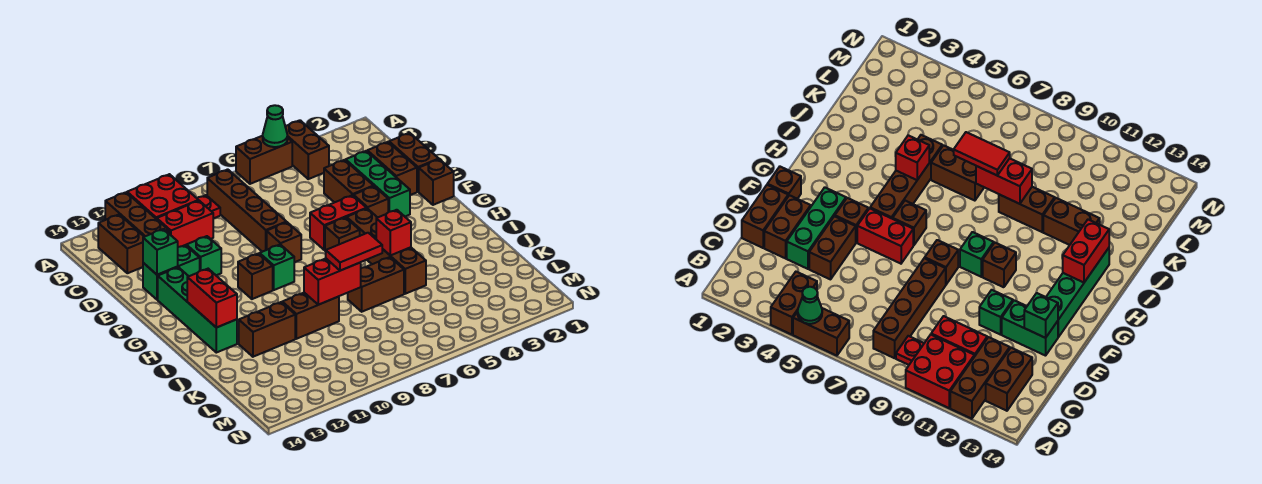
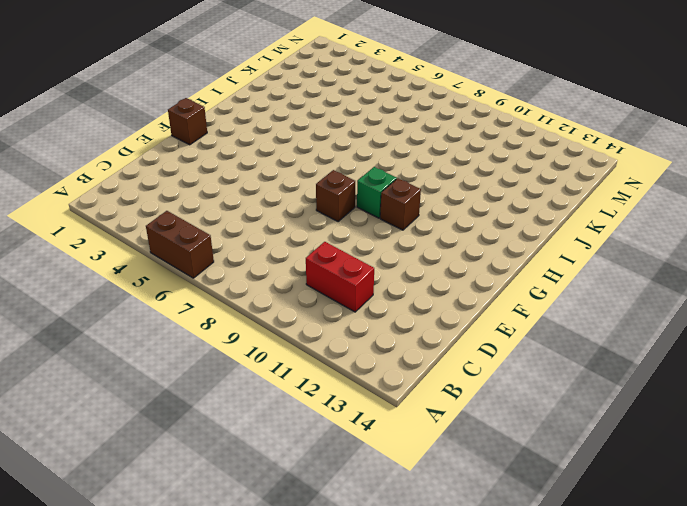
none -> brown 1x2 brick [285,120,329,179]
none -> red 2x2 brick [127,174,199,219]
none -> brown 1x3 brick [105,192,170,237]
none -> brown 1x4 brick [207,169,286,252]

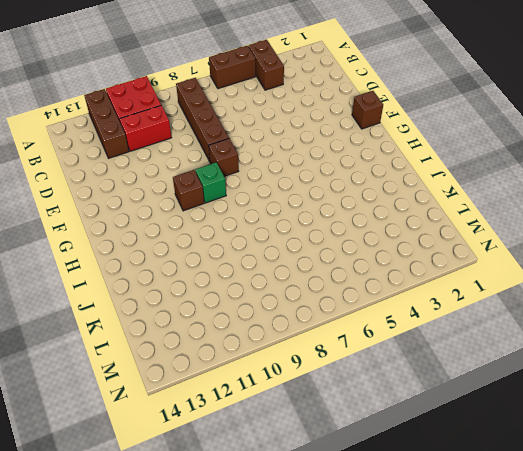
none -> red 1x1 plate [197,195,220,219]
none -> brown 1x2 brick [98,215,144,273]
none -> brown 1x2 brick [389,133,439,192]
none -> brown 1x2 brick [367,142,417,195]

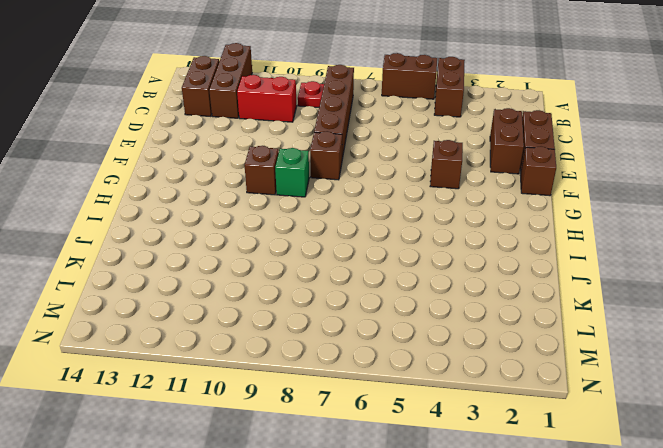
none -> red 2x2 brick [127,174,199,219]
none -> green 1x3 brick [346,151,410,216]
none -> brown 1x2 brick [324,160,373,203]
none -> green 1x1 brick [186,236,221,275]

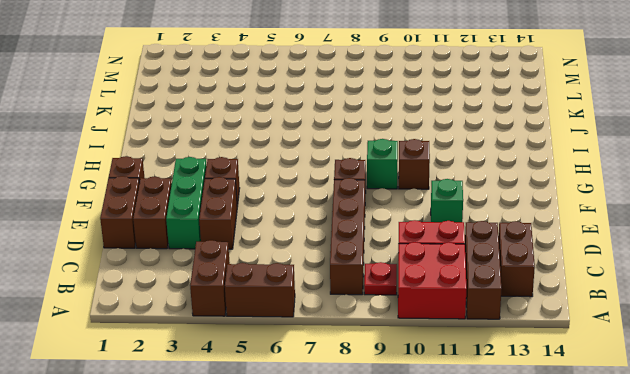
none -> green 1x2 brick [143,245,200,300]
none -> red 1x2 brick [310,195,367,250]
none -> green 1x4 brick [158,267,237,353]
none -> brown 1x4 brick [347,208,426,294]

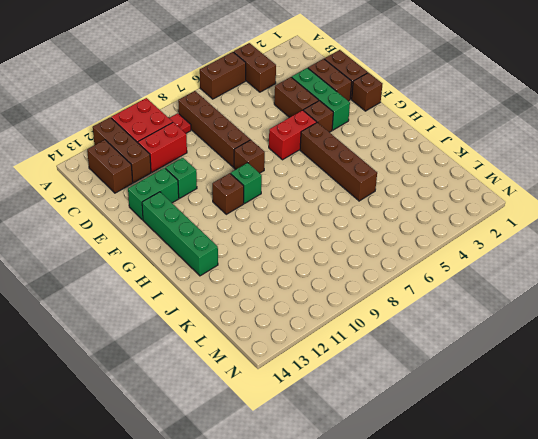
none -> brown 1x1 brick [325,217,360,251]
none -> brown 1x2 brick [348,257,404,312]
none -> brown 1x2 brick [282,293,339,339]
none -> brown 1x2 brick [239,302,295,357]

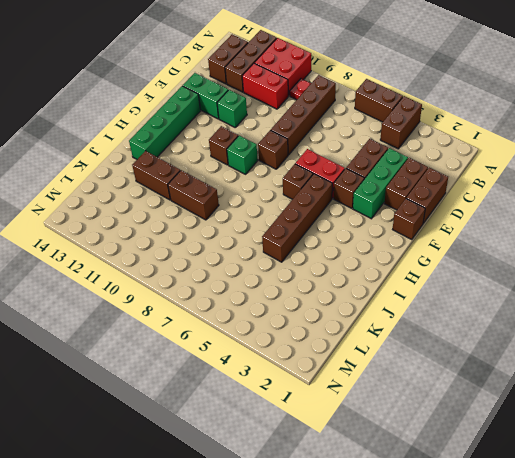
none -> brown 1x2 brick [348,257,404,312]
none -> green 1x1 cone [263,105,288,147]
none -> green 1x1 brick [143,229,178,275]
none -> red 1x2 brick [187,269,237,328]

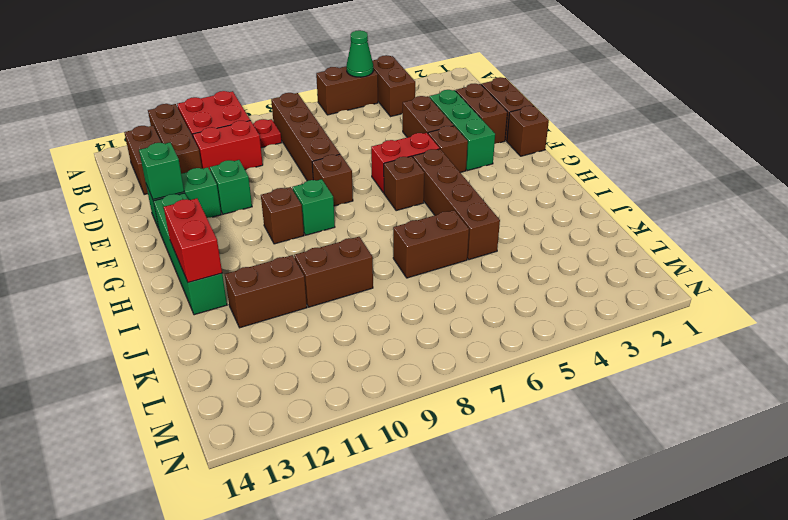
none -> red 1x1 brick [376,210,411,255]
none -> red 1x2 brick [304,259,361,305]
none -> red 1x2 tile [326,233,382,271]

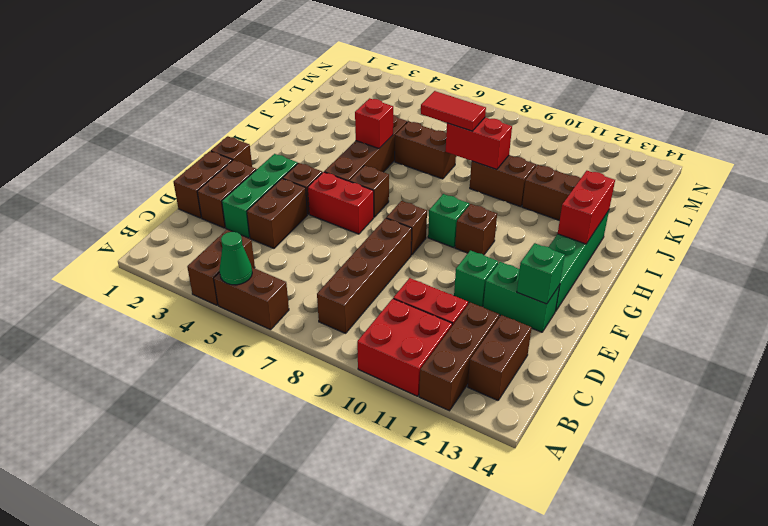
none -> red 1x1 plate [197,195,220,219]

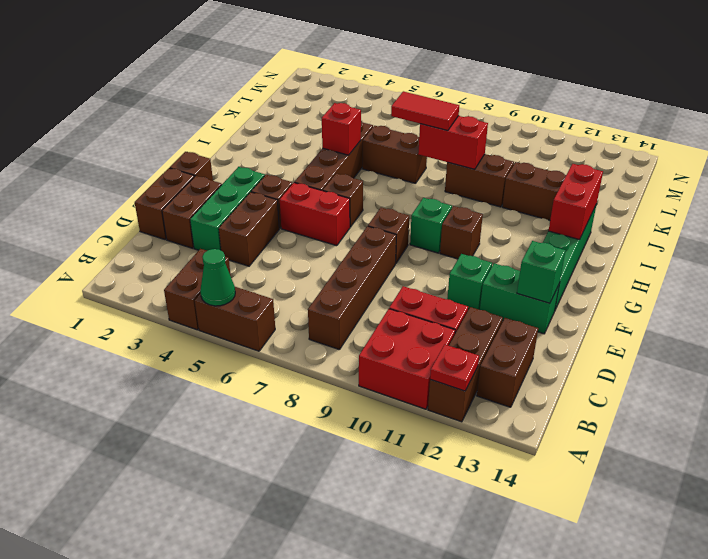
red 1x1 plate [430,345,479,391] -> red 1x1 plate moved to [197,195,220,219]

